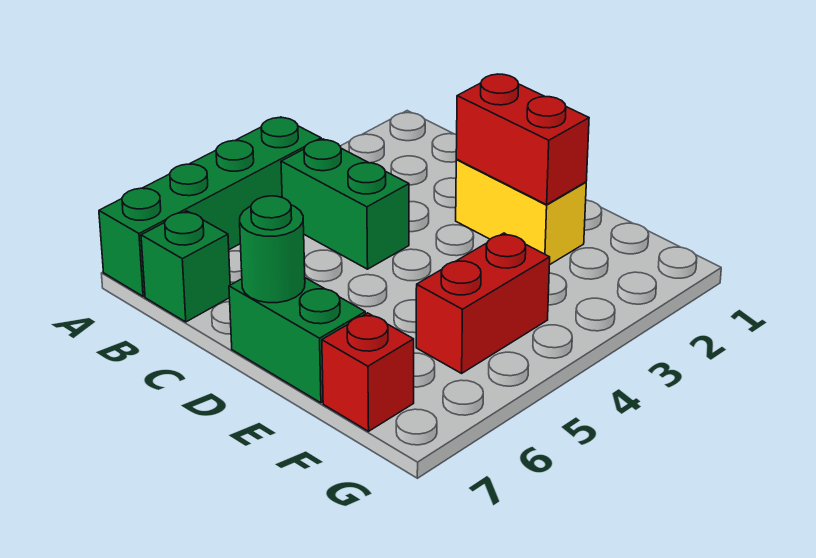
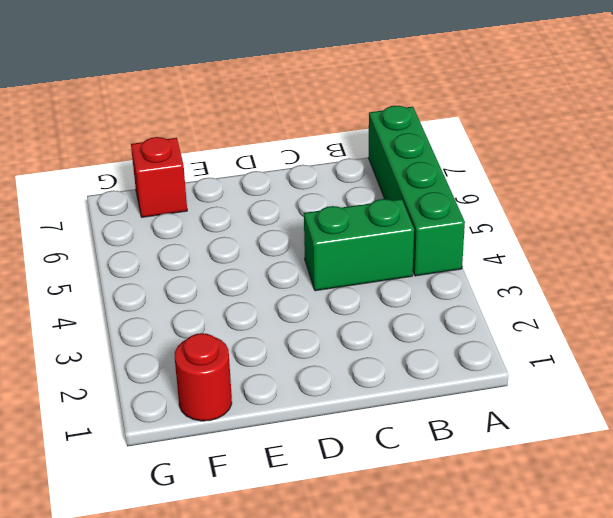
red 1x1 round brick [175,333,232,421] -> none
none -> green 1x1 brick [141,211,230,322]
none -> yellow 1x2 brick [456,160,586,265]

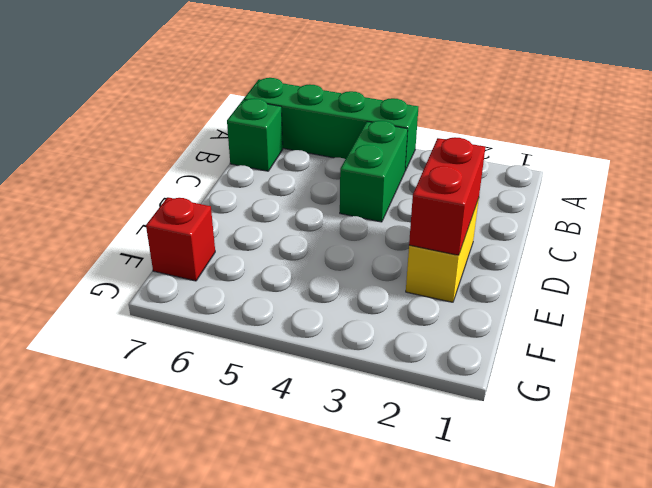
none -> green 1x2 brick [229,278,365,403]
none -> red 1x2 brick [416,233,550,373]

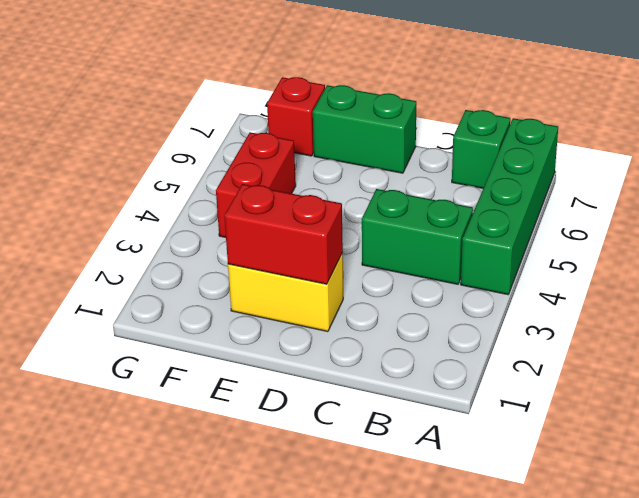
none -> green 1x1 round brick [240,196,305,303]

